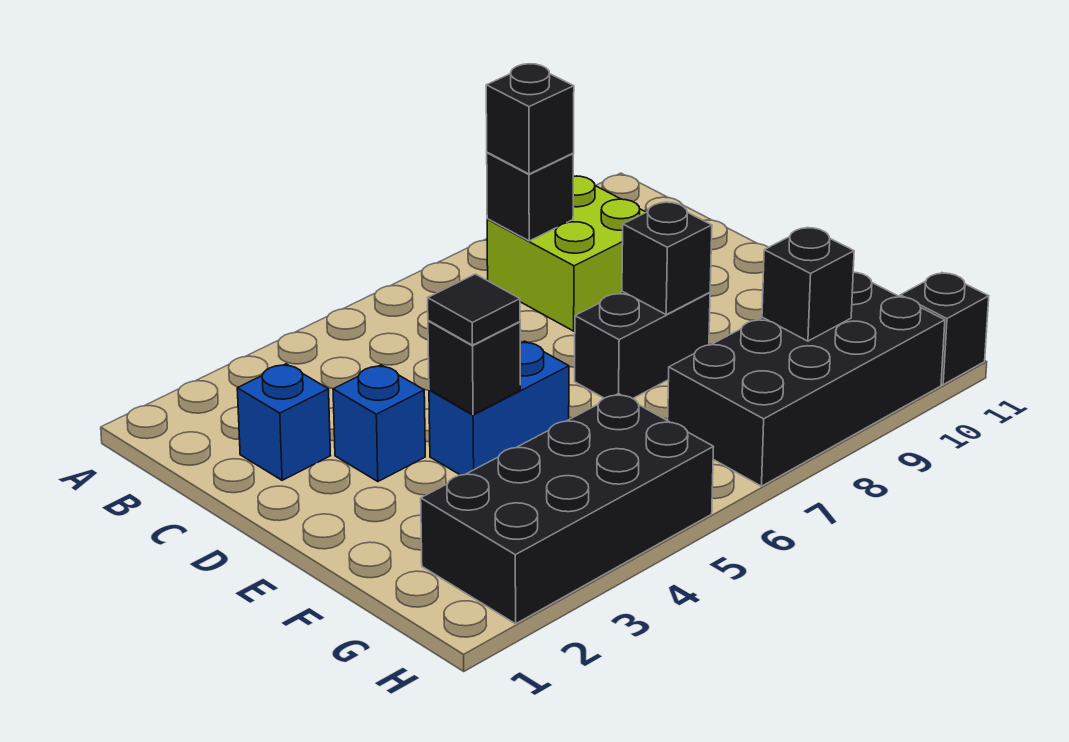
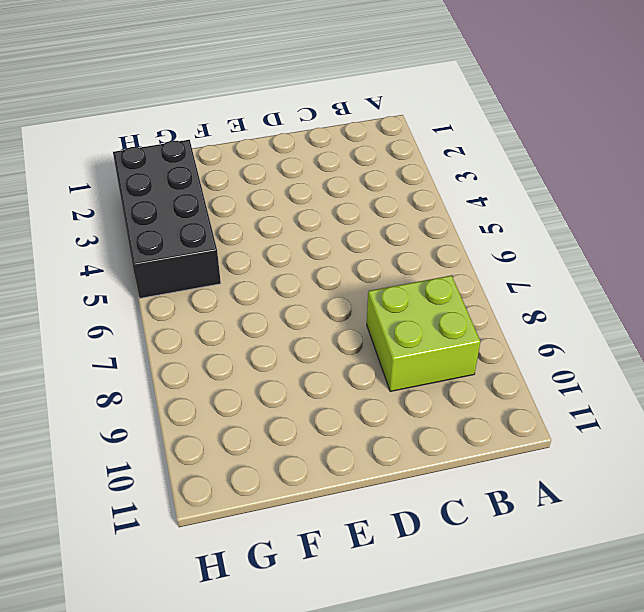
none -> blue 1x1 brick [237,364,330,480]
none -> blue 1x1 brick [333,365,425,482]
none -> blue 1x2 brick [429,341,569,475]

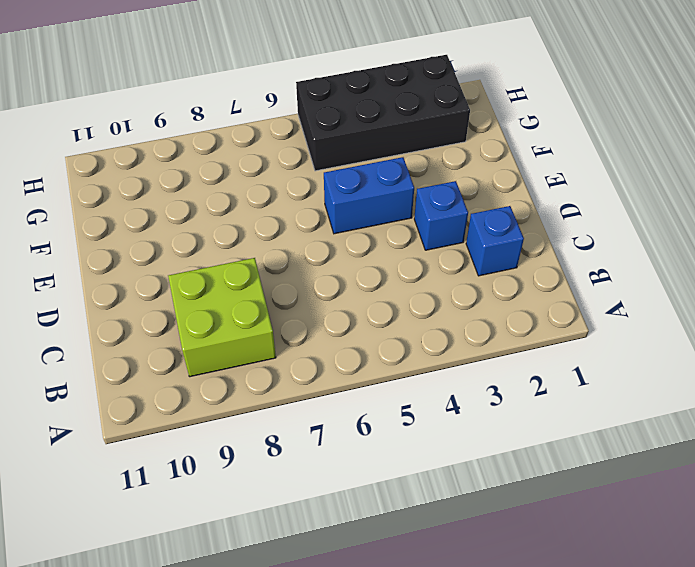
none -> black 1x2 brick [575,291,710,399]
none -> black 2x4 brick [668,272,945,486]
none -> black 1x1 brick [900,273,989,384]

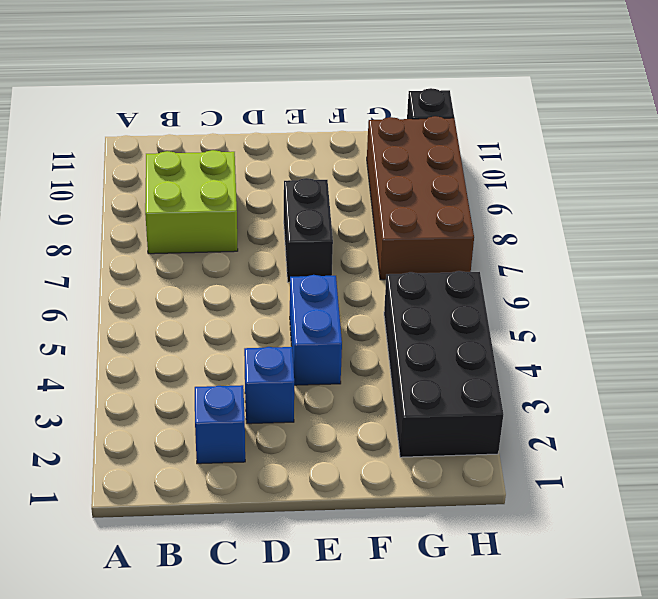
brown 2x4 brick [367,116,474,280] -> black 2x4 brick [668,272,945,486]
none -> black 1x1 brick [487,152,573,241]
none -> black 1x1 brick [428,321,520,415]
none -> black 1x1 brick [622,202,712,314]

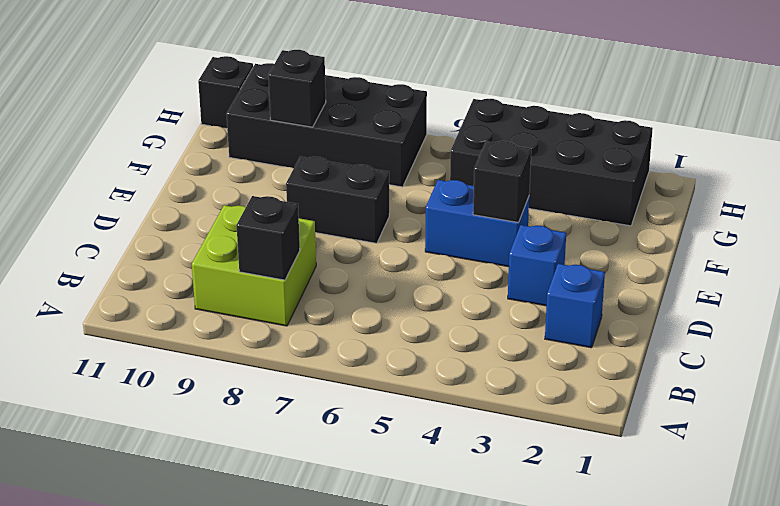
none -> black 1x1 brick [622,202,712,314]
none -> black 1x1 brick [486,64,574,174]
none -> black 1x1 tile [428,274,520,345]

